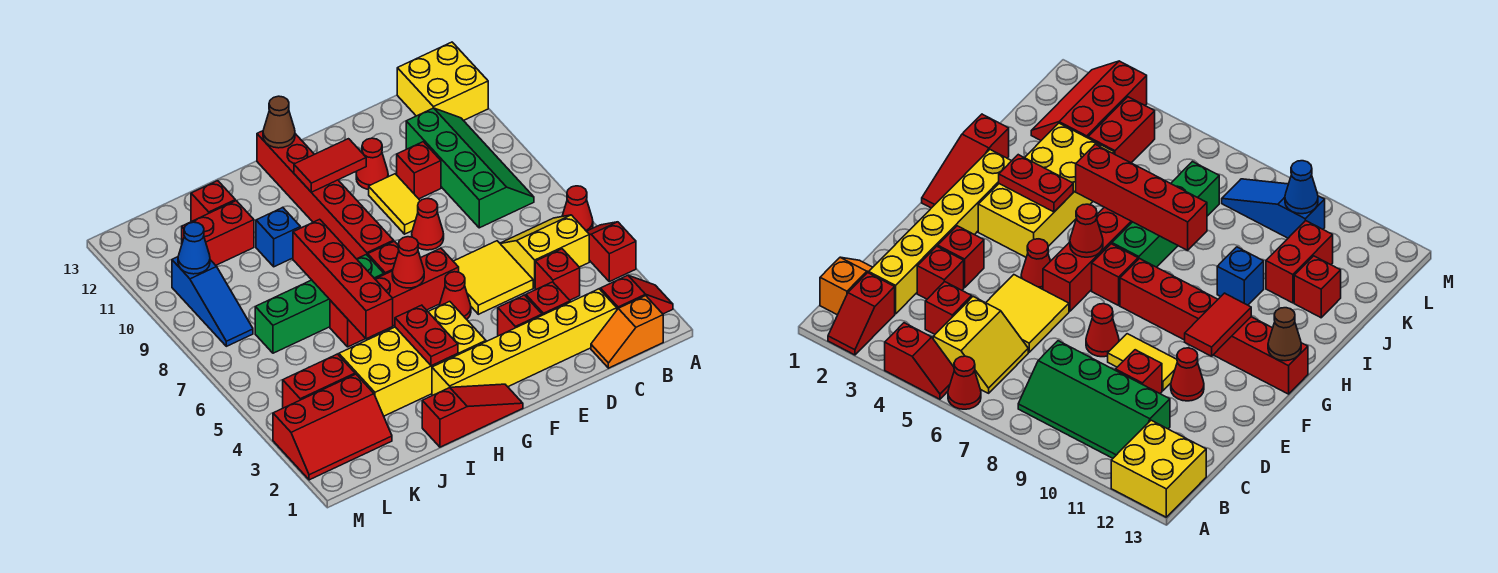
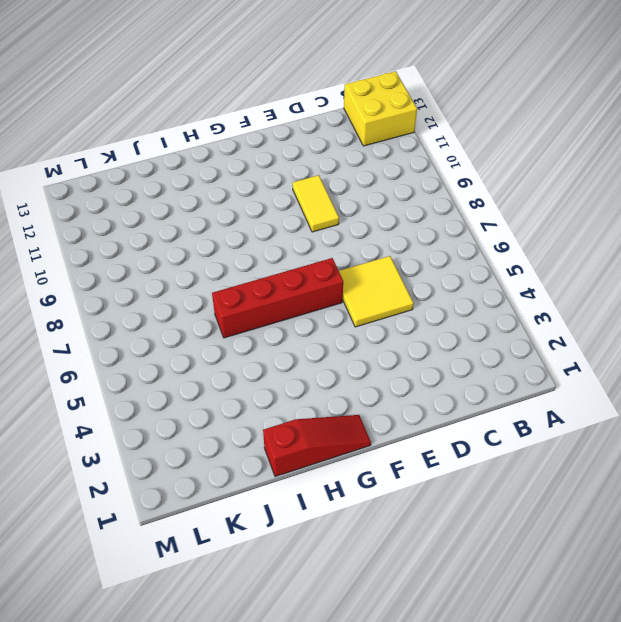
none -> red 1x2 slope [601,275,673,314]
none -> red 1x2 slope [587,222,636,282]
none -> red 1x1 cone [562,186,593,231]
none -> orange 1x2 slope [591,296,663,368]

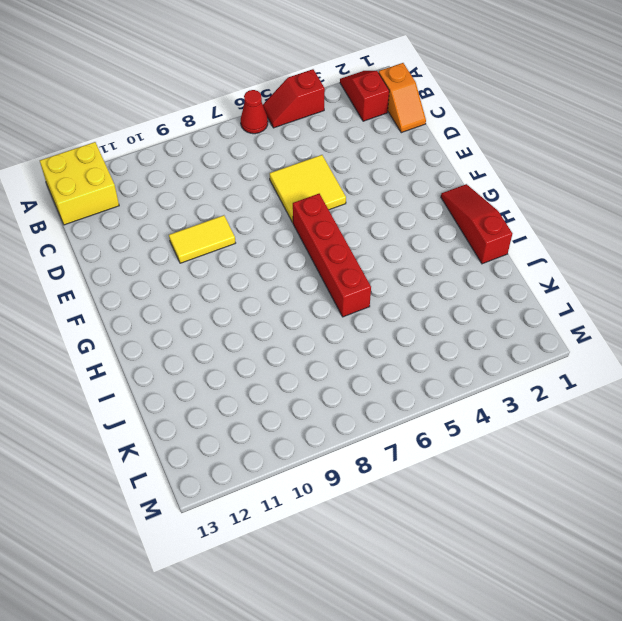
none -> yellow 2x2 slope [500,215,589,288]
none -> green 2x4 slope [406,108,534,228]
none -> yellow 1x6 brick [432,289,617,396]
none -> red 1x1 brick [535,249,580,300]

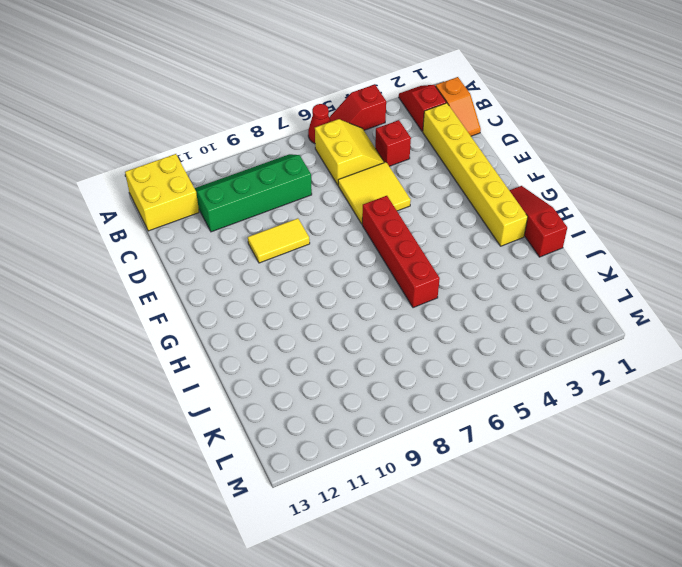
yellow 2x2 slope [315,119,384,185] -> yellow 2x2 slope turned to [500,215,589,288]
none -> red 1x1 brick [526,282,570,315]
none -> red 1x1 brick [397,142,441,199]
none -> red 1x1 brick [498,295,542,336]
none -> red 1x1 cone [412,199,444,250]

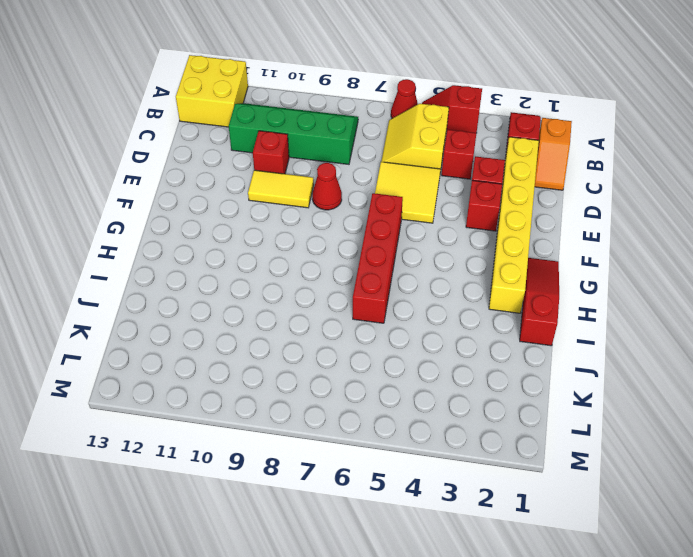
none -> red 1x1 cone [356,138,388,189]
none -> red 1x1 cone [439,272,471,319]
none -> yellow 2x4 brick [339,302,486,416]
none -> red 1x1 brick [368,241,399,275]

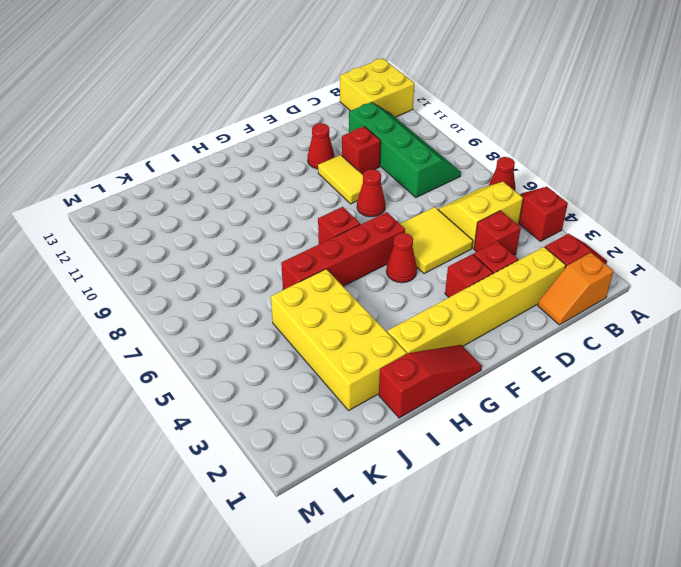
yellow 2x4 brick [271,269,407,410] -> yellow 2x4 brick turned to [339,302,486,416]
none -> red 1x6 brick [257,131,394,259]
none -> green 1x4 brick [255,255,384,353]
none -> blue 1x1 brick [256,207,300,267]
none -> red 1x2 brick [182,201,254,265]

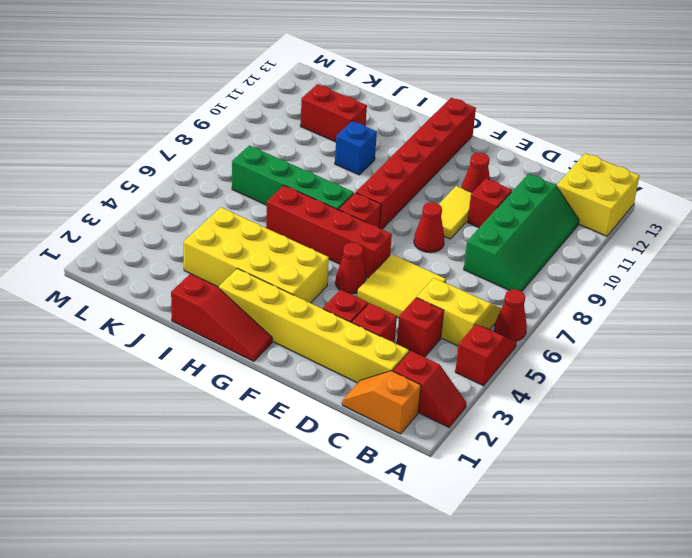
none -> red 1x1 brick [191,181,235,221]
none -> red 2x3 slope [273,374,392,480]
none -> red 1x2 brick [283,354,355,408]
none -> blue 1x3 slope [172,257,253,346]

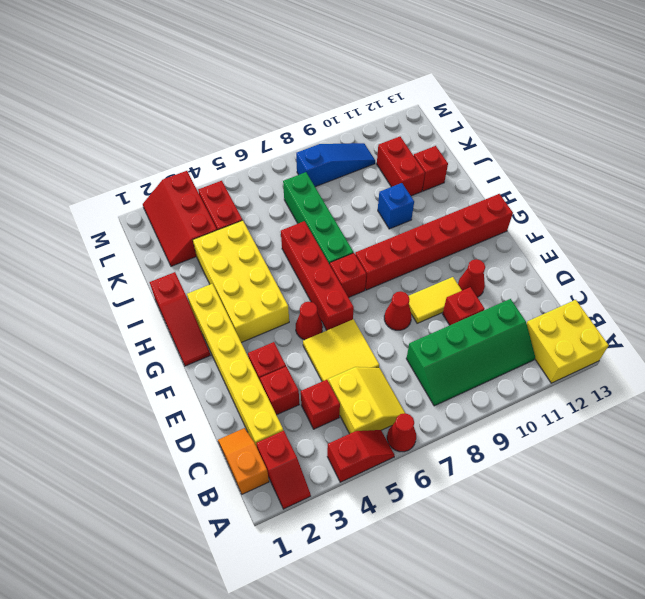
blue 1x3 slope [296,143,375,187] -> blue 1x3 slope turned to [172,257,253,346]
none -> red 1x2 tile [294,139,366,192]
none -> red 1x1 cone [392,237,424,288]
none -> brown 1x1 cone [263,96,295,148]
none -> red 1x2 plate [395,305,458,366]

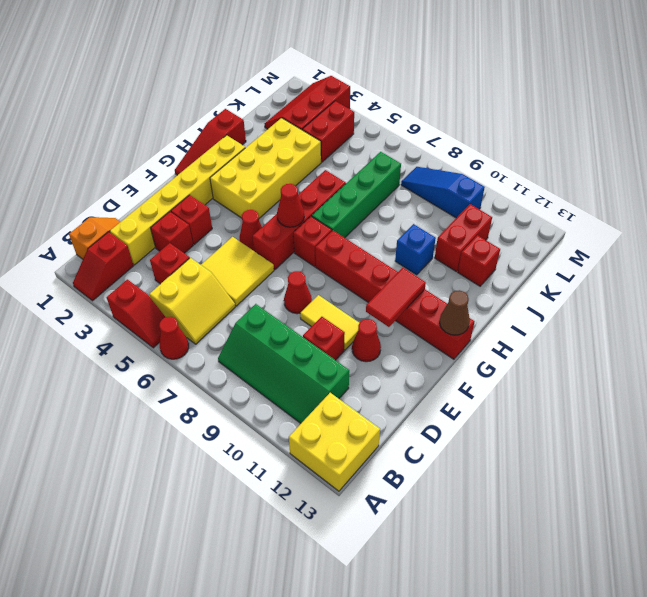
none -> red 1x2 plate [395,305,458,366]
none -> red 1x4 brick [293,219,393,339]
none -> blue 1x1 cone [178,222,210,274]

